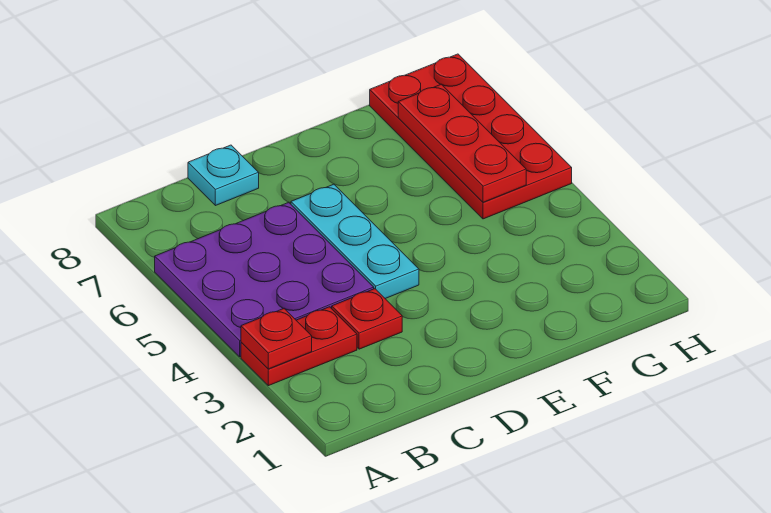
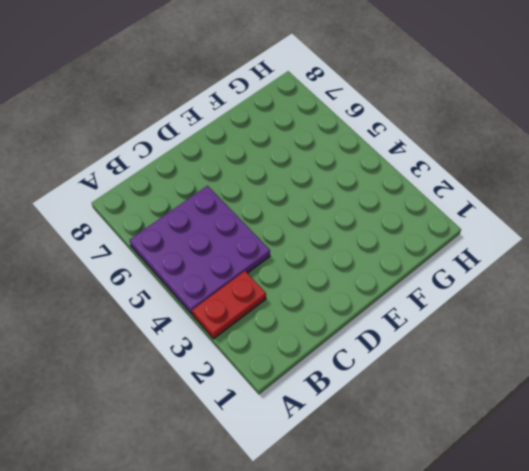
none -> red 1x1 plate [332,289,402,349]
none -> cyan 1x1 plate [188,145,259,206]

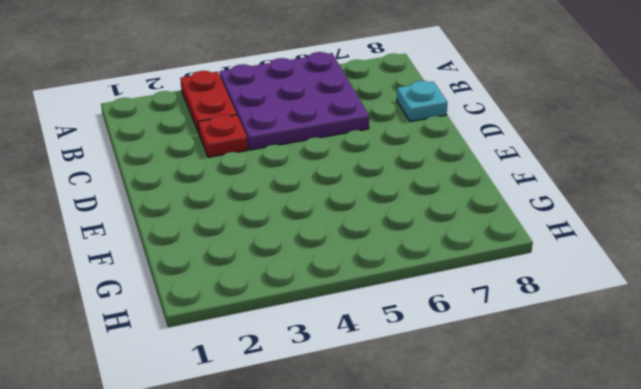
none -> cyan 1x3 plate [291,184,419,299]
none -> red 2x4 plate [370,54,572,219]

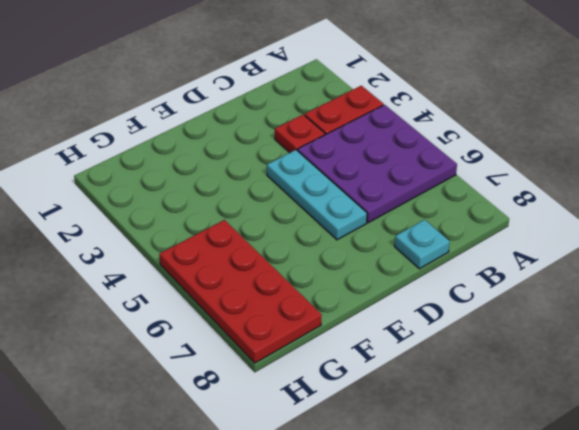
none -> red 1x1 plate [241,309,312,369]
none -> red 1x3 plate [398,84,526,202]

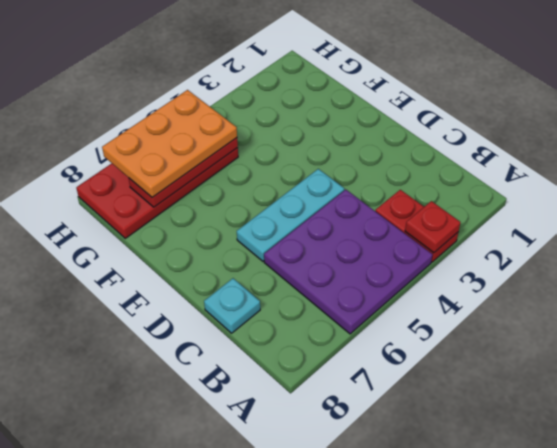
orange 2x3 plate [102,90,237,197] -> none
none -> red 1x1 plate [332,289,402,349]

